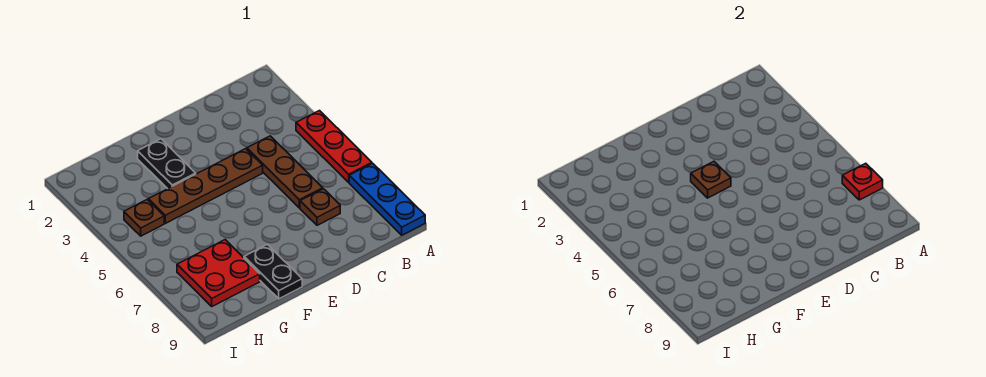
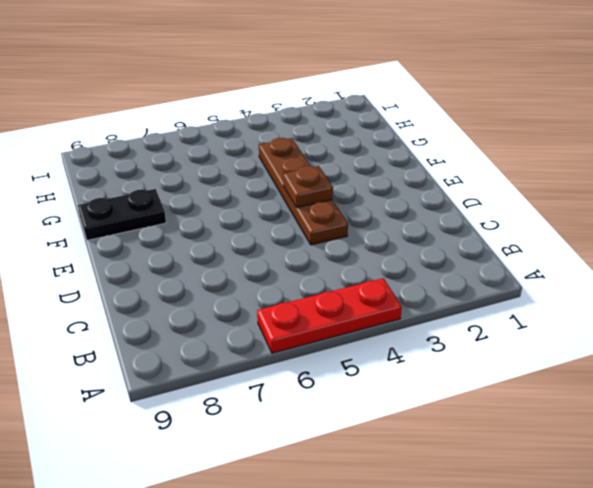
none -> blue 1x3 plate [349,163,425,235]
none -> brown 1x3 plate [247,136,323,208]

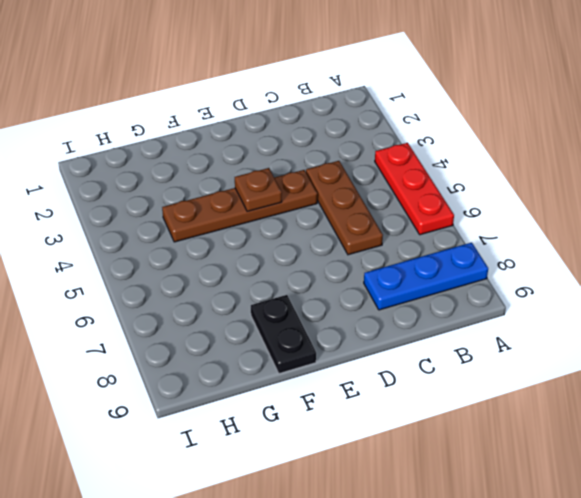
blue 1x3 plate [364,243,488,310] -> blue 1x3 plate turned to [349,163,425,235]
none -> brown 1x1 plate [300,189,340,225]
none -> black 1x2 plate [138,139,196,189]

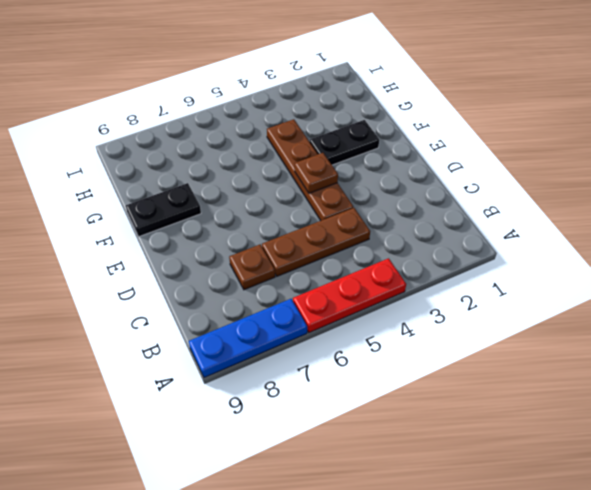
none -> red 2x2 plate [177,240,260,306]
none -> brown 1x1 plate [124,200,164,236]

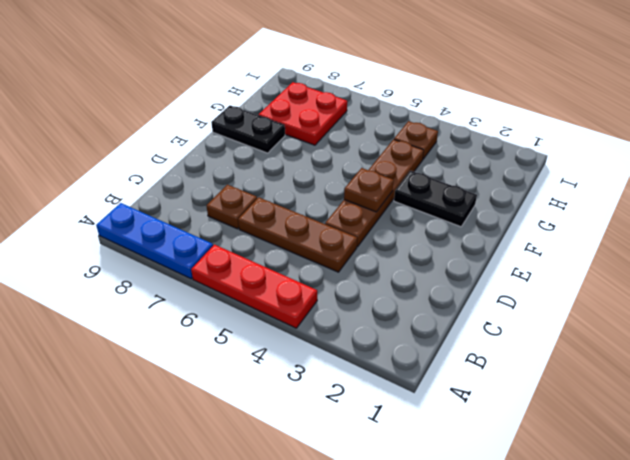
none -> red 1x1 plate [842,163,883,200]

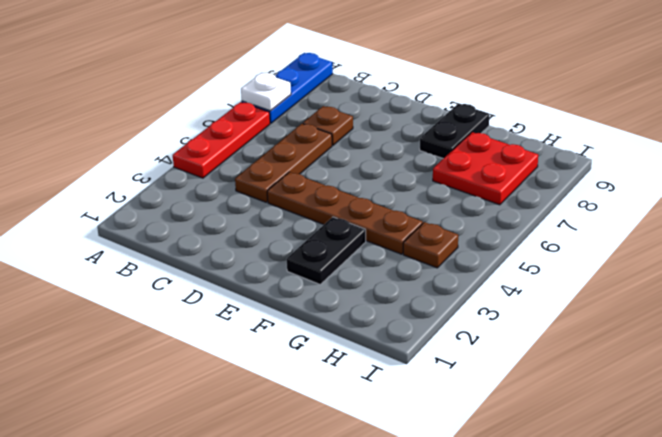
white 1x1 plate [241,73,291,111] -> red 1x1 plate [842,163,883,200]
none -> brown 1x1 plate [691,161,731,198]

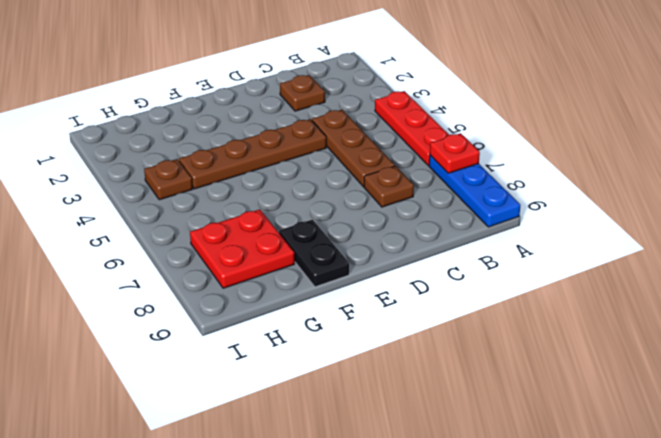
brown 1x1 plate [280,75,325,111] -> brown 1x1 plate moved to [691,161,731,198]
none -> black 1x2 plate [138,139,196,189]

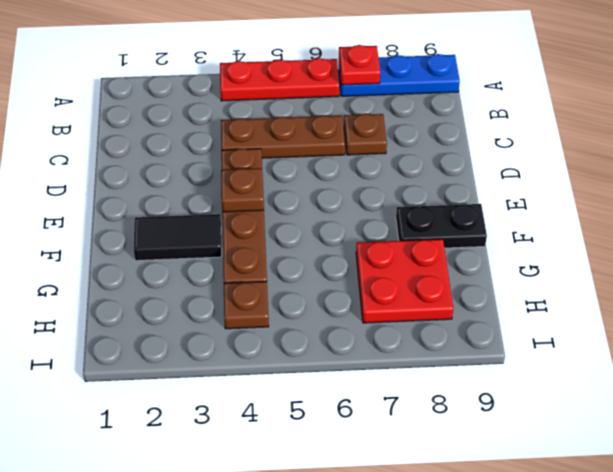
black 1x2 tile [134,214,222,261] -> black 1x2 plate [138,139,196,189]

